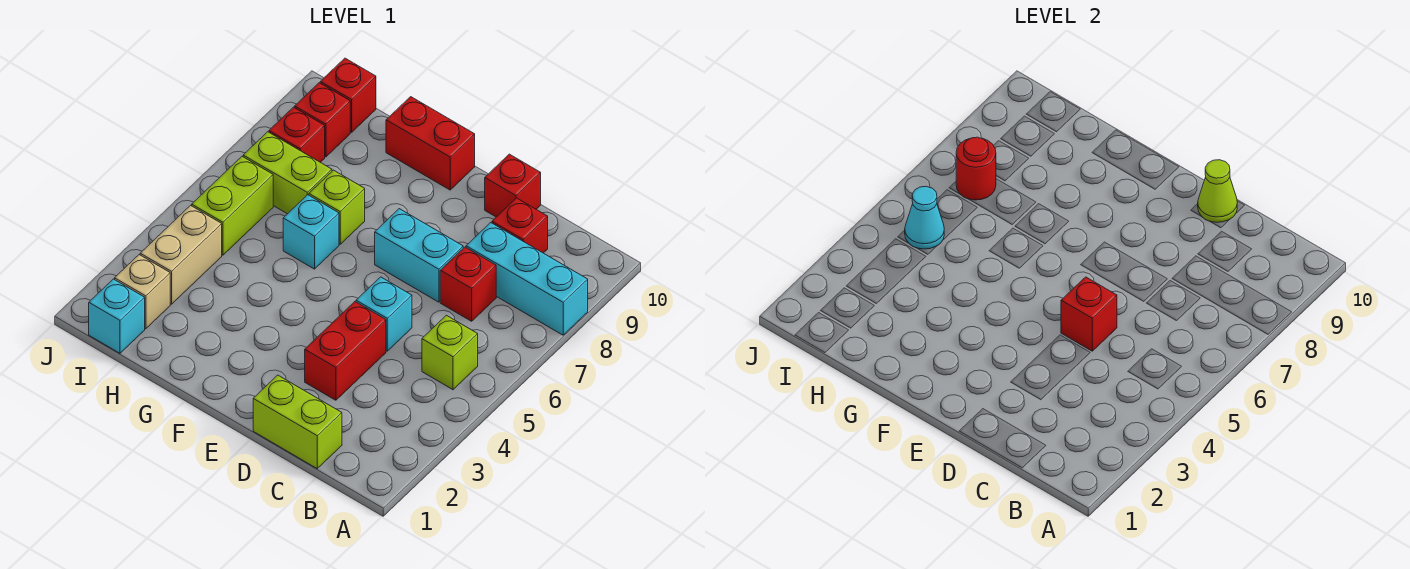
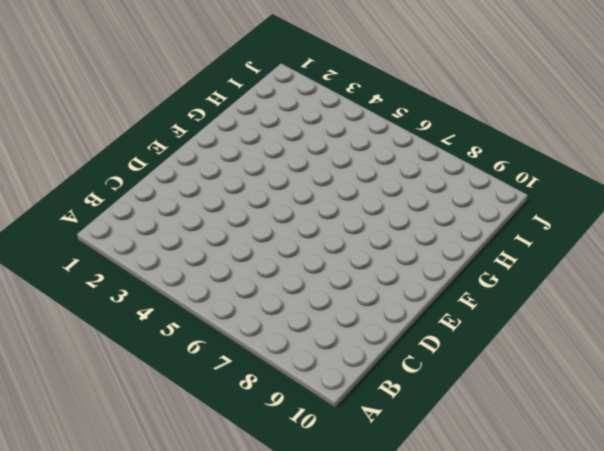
none -> cyan 1x3 brick [466,223,588,335]
none -> lime 1x1 brick [422,315,478,390]
none -> lime 1x2 brick [253,375,342,468]

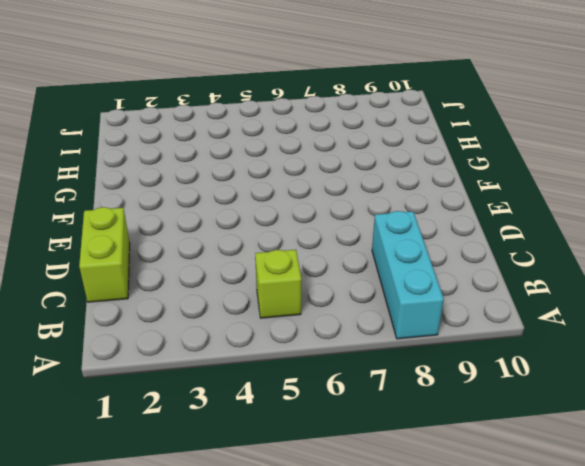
none -> red 1x1 brick [440,247,496,321]
none -> red 1x1 brick [492,198,548,253]
none -> red 1x2 brick [305,302,386,400]

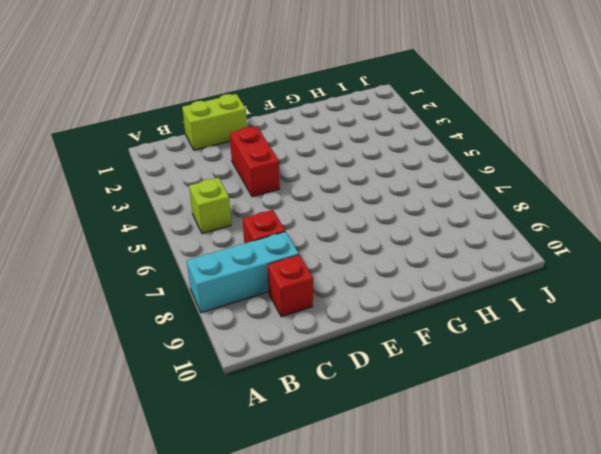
none -> cyan 1x1 brick [356,277,412,351]
none -> cyan 1x2 brick [375,209,463,302]
none -> red 1x1 brick [485,154,541,217]

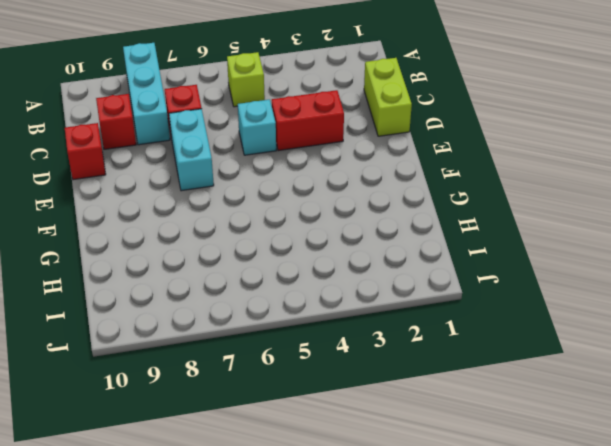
none -> red 1x2 brick [386,97,475,190]
none -> cyan 1x1 brick [283,195,339,269]
none -> lime 1x1 brick [309,170,365,244]

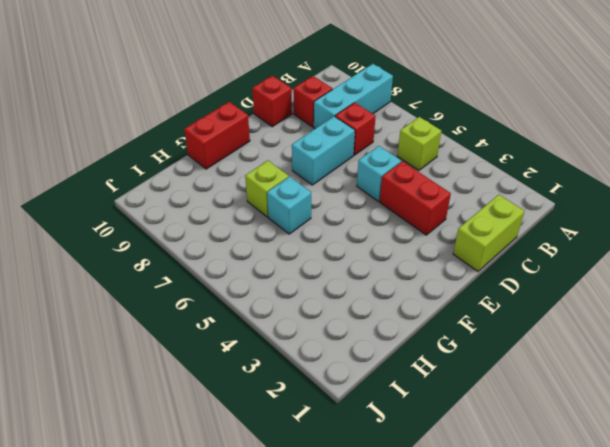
none -> lime 1x2 brick [243,132,332,214]
none -> cyan 1x1 brick [89,279,145,353]
none -> tan 1x1 brick [115,255,170,329]

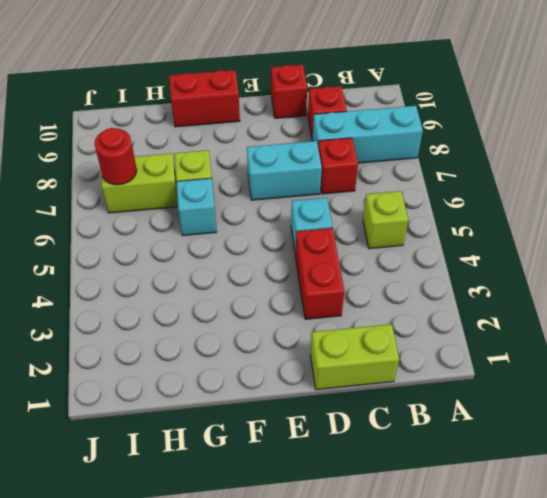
none -> cyan 1x1 brick [89,279,145,353]
none -> tan 1x1 brick [115,255,170,329]
none -> tan 1x2 brick [140,205,222,304]

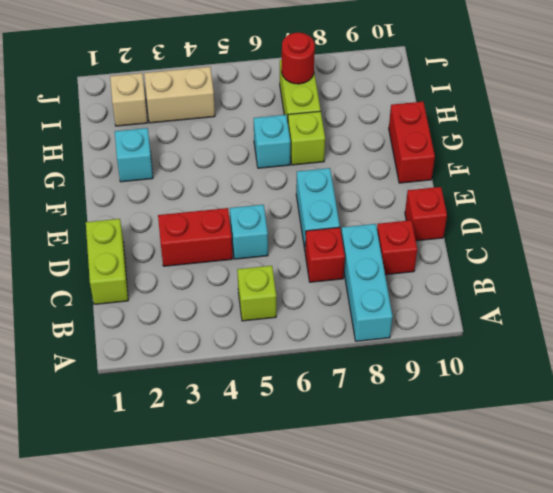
cyan 1x1 brick [115,128,153,182] -> cyan 1x1 brick moved to [89,279,145,353]
none -> lime 1x2 brick [192,157,273,255]
none -> red 1x1 brick [269,107,325,162]
none -> red 1x1 brick [295,83,350,157]

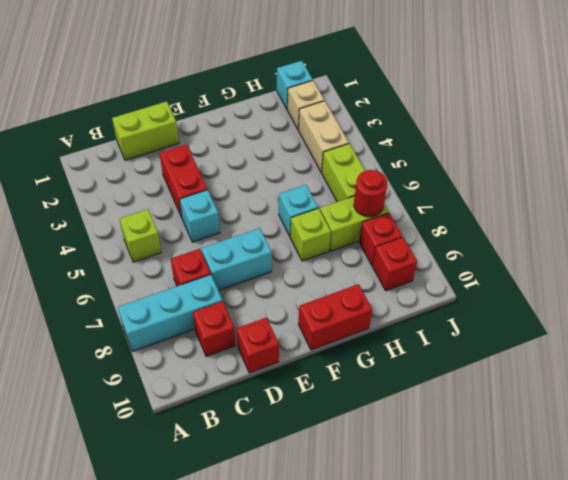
none -> red 1x1 brick [320,58,376,132]
none -> red 1x1 brick [1061,277,1117,351]
none -> lime 1x1 cone [1198,160,1237,222]

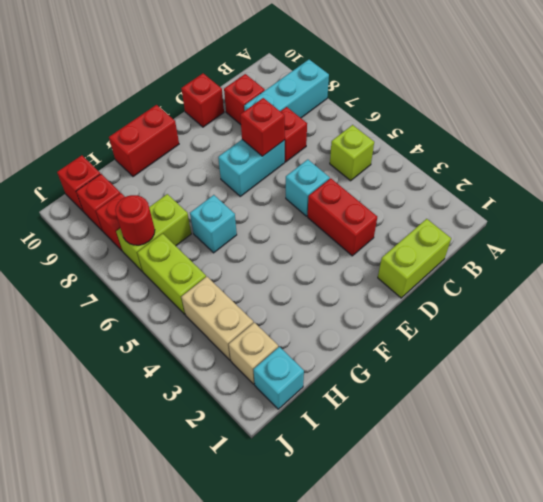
red 1x1 brick [240,98,285,156] -> red 1x1 brick moved to [1061,277,1117,351]
none -> lime 1x1 brick [309,170,365,244]
none -> lime 1x1 cone [1198,160,1237,222]
none -> cyan 1x1 cone [905,186,944,249]

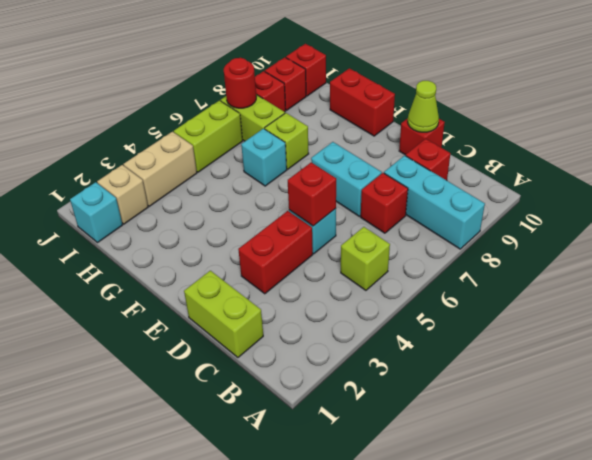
none -> cyan 1x1 cone [905,186,944,249]

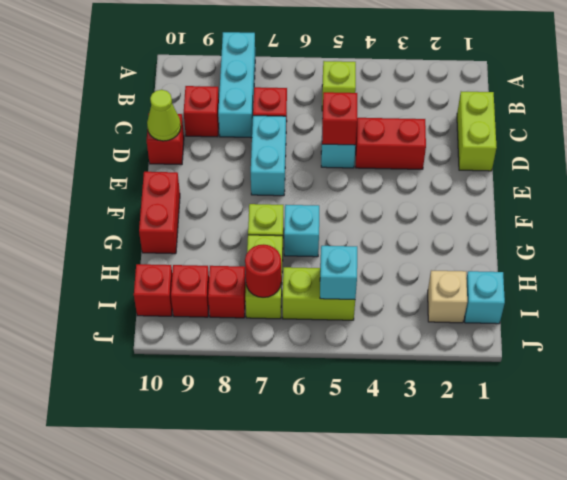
cyan 1x1 brick [320,246,357,300] -> cyan 1x1 cone [905,186,944,249]
none -> tan 1x2 brick [140,205,222,304]

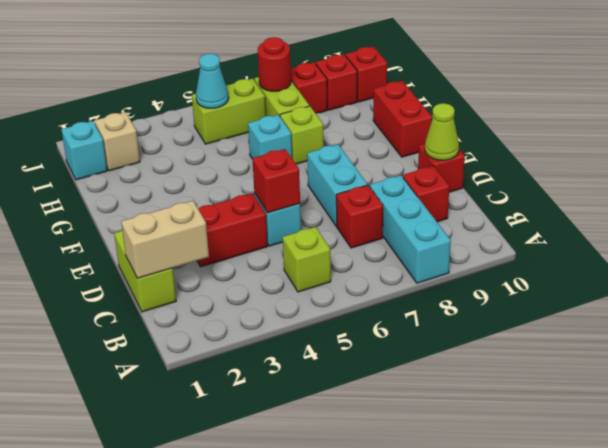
tan 1x2 brick [121,201,209,278] -> tan 1x2 brick moved to [140,205,222,304]

